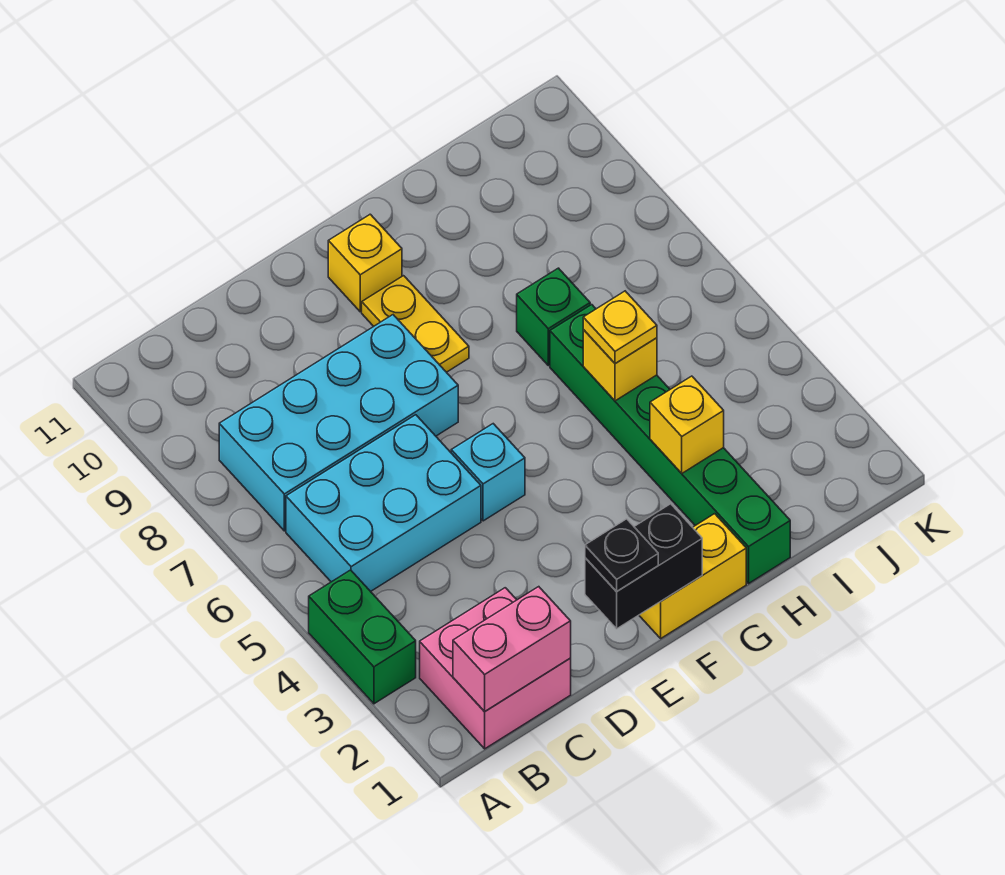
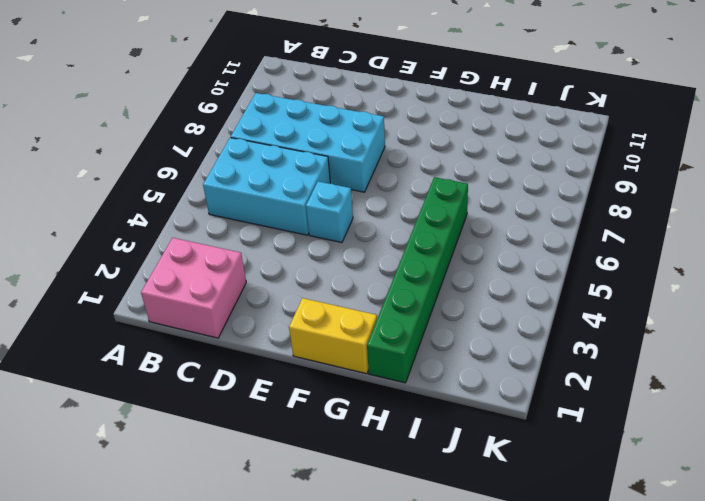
none -> green 1x2 brick [309,570,416,704]
none -> yellow 1x2 plate [362,276,469,372]
none -> yellow 1x1 brick [328,214,402,312]

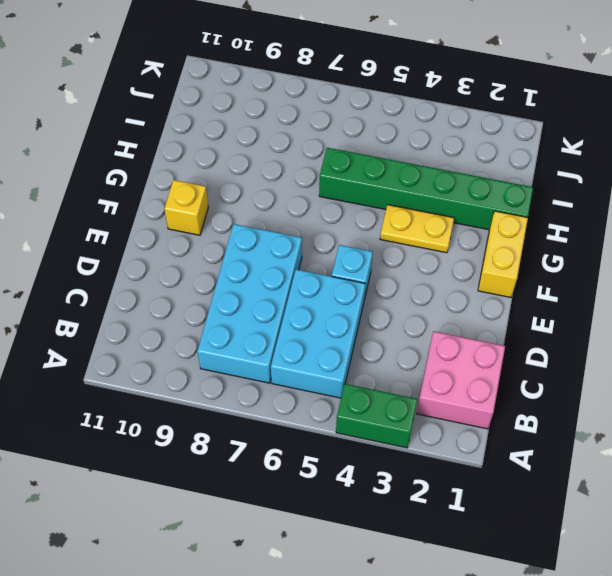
yellow 1x2 plate [380,205,454,253] -> yellow 1x2 plate moved to [362,276,469,372]
none -> green 1x1 brick [517,268,590,366]
none -> pink 1x2 brick [453,587,571,712]
none -> black 1x2 brick [585,504,702,629]

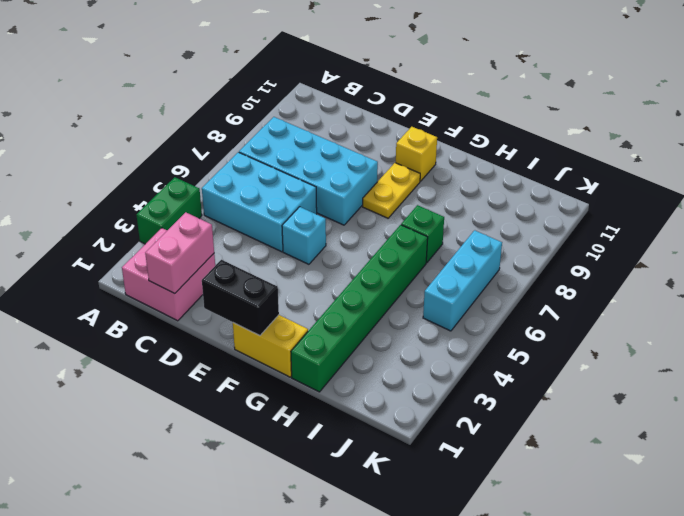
pink 1x2 brick [145,212,214,294] -> pink 1x2 brick turned to [453,587,571,712]
cyan 1x3 brick [423,230,502,331] -> none
none -> yellow 1x1 brick [650,376,724,473]
none -> yellow 1x1 brick [583,330,657,401]
none -> black 1x1 plate [585,519,658,592]

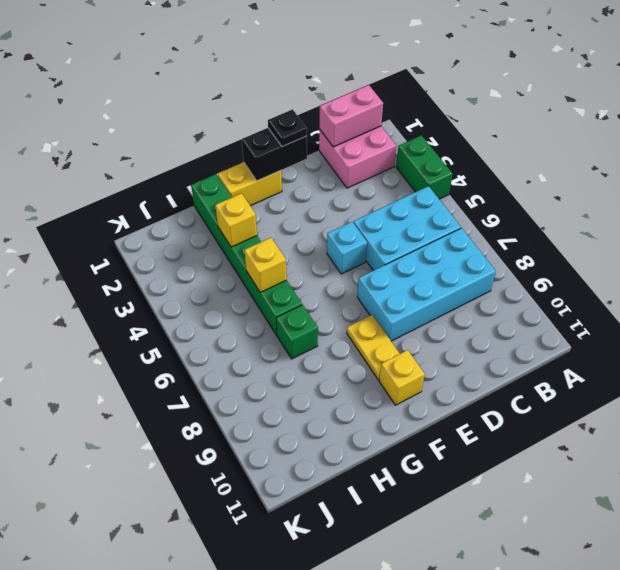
none -> yellow 1x1 plate [583,291,657,364]

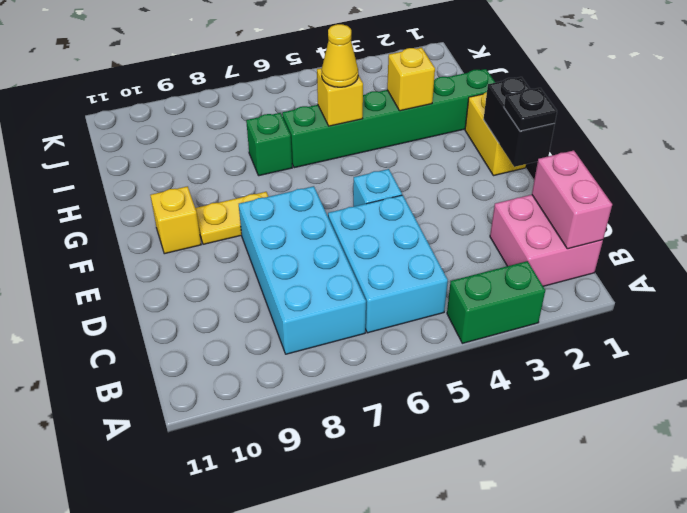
yellow 1x1 cone [322,24,358,87] -> yellow 1x1 plate [583,291,657,364]

